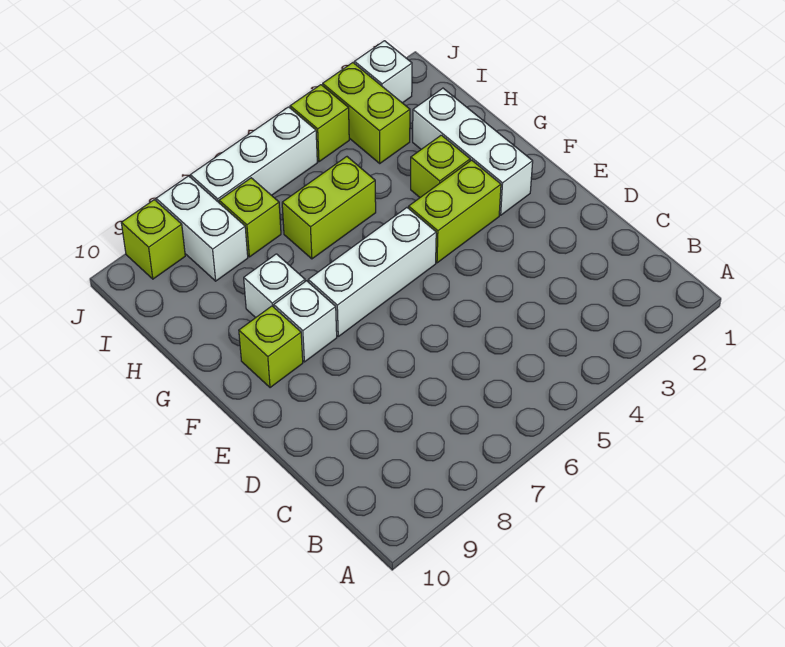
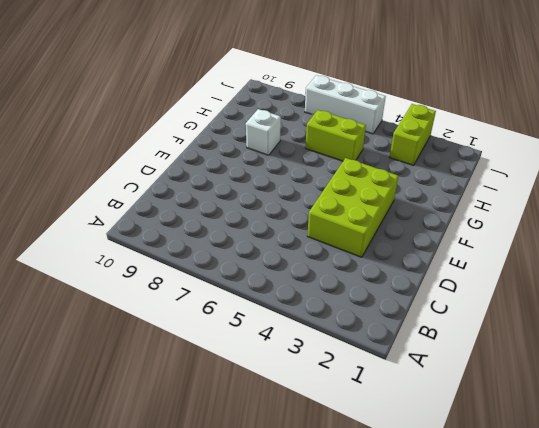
lime 2x3 brick [307,158,398,257] -> lime 1x2 brick [409,160,501,263]
none -> white 1x3 brick [413,88,533,215]
none -> white 1x3 brick [308,208,436,336]
none -> white 1x1 brick [274,281,337,362]

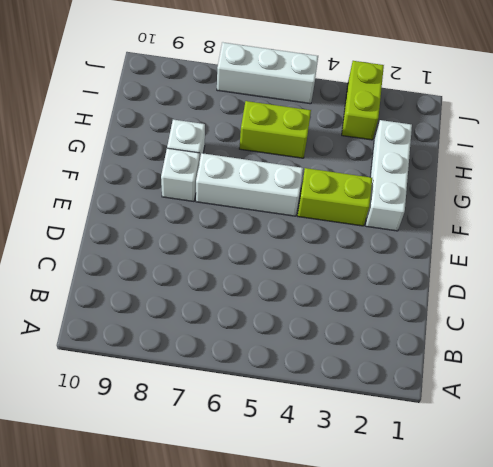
none -> lime 1x1 brick [239,306,303,388]
none -> lime 1x1 brick [411,135,470,197]
none -> lime 1x1 brick [219,178,281,257]

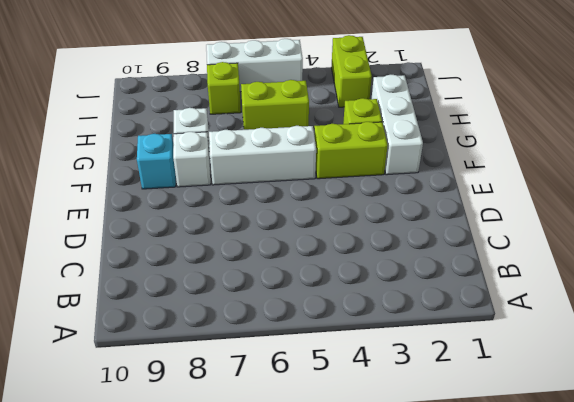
cyan 1x1 brick [137,134,176,189] -> lime 1x1 brick [239,306,303,388]
none -> white 1x2 brick [156,176,248,281]
none -> white 1x1 brick [354,41,412,103]
none -> lime 1x1 brick [290,85,349,162]

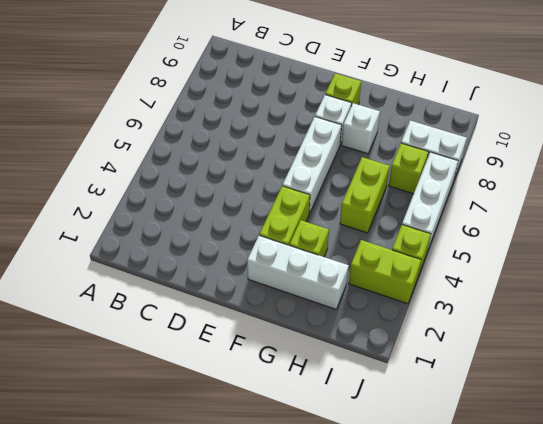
none -> white 1x1 brick [354,41,412,103]
none -> lime 1x1 brick [121,200,185,279]

